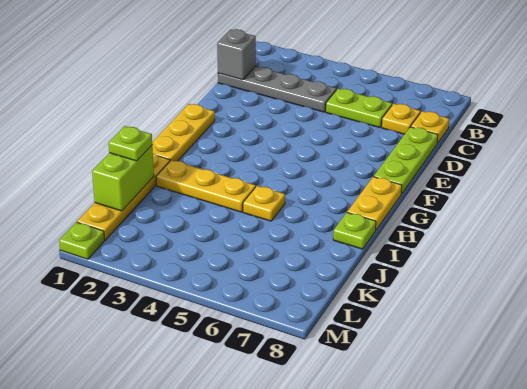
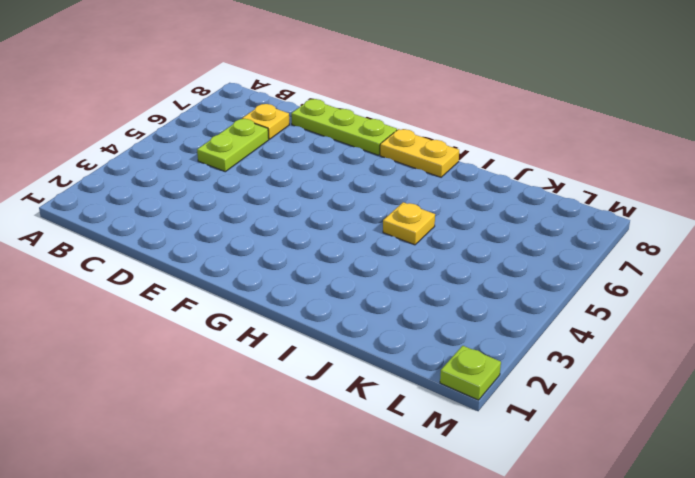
none -> grey 1x4 plate [218,66,337,112]
none -> yellow 1x1 plate [411,111,449,143]
none -> yellow 1x3 plate [152,104,215,161]

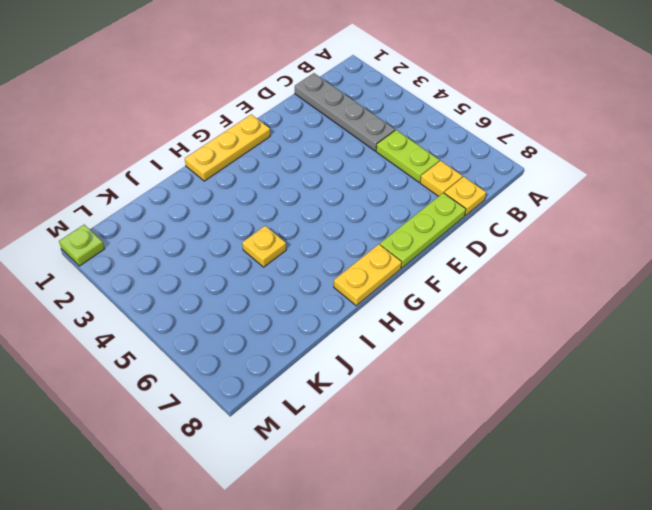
none -> yellow 1x4 plate [77,153,170,240]
none -> yellow 1x3 plate [156,160,256,212]
none -> lime 1x1 plate [333,213,376,249]

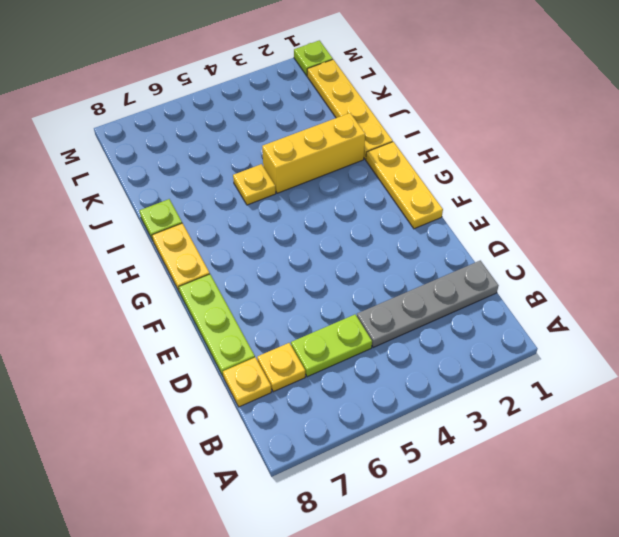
yellow 1x3 brick [262,113,365,193] -> yellow 1x3 plate [156,160,256,212]
none -> grey 1x1 brick [217,29,256,80]
none -> lime 1x2 brick [92,145,154,211]
none -> lime 1x1 plate [109,126,152,161]

